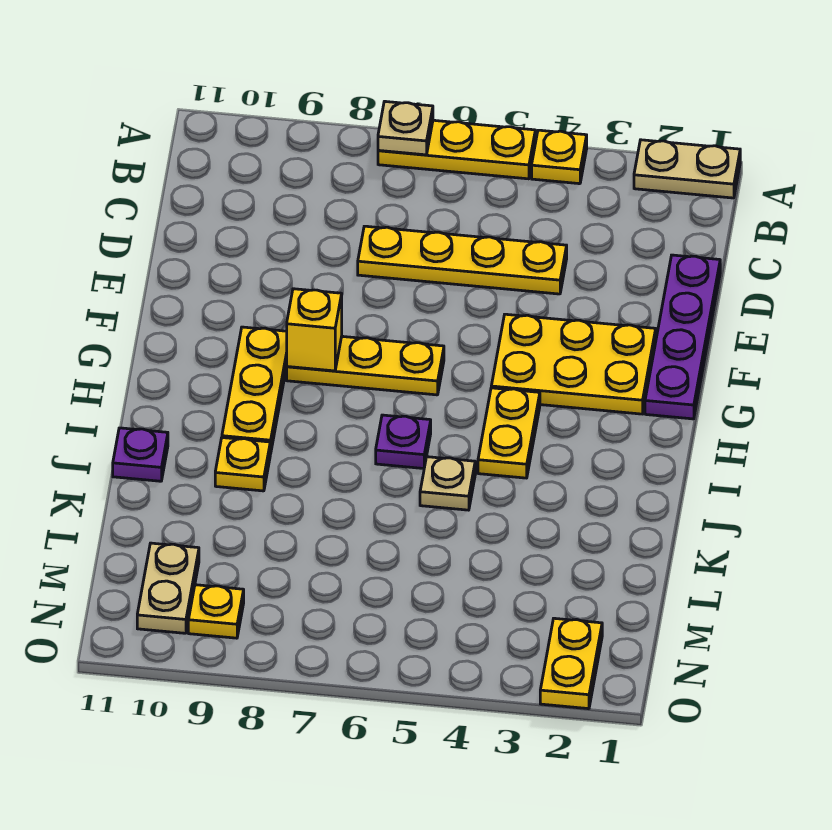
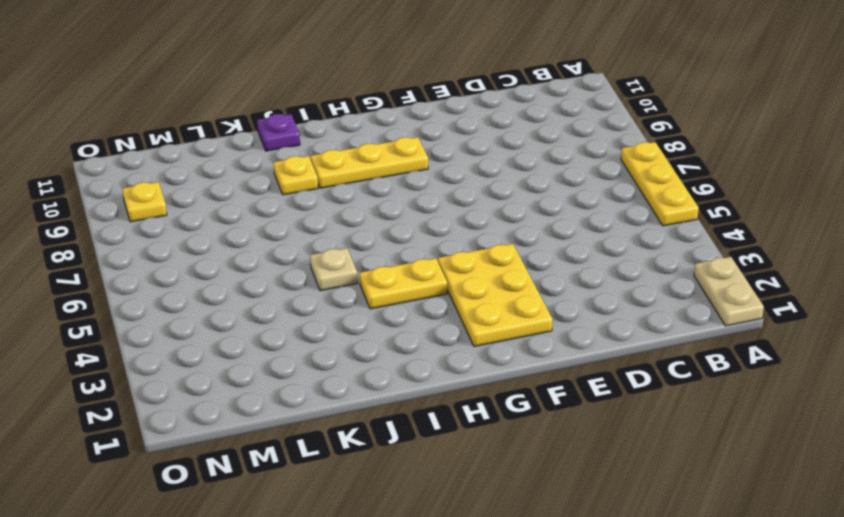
none -> yellow 1x1 plate [532,130,587,184]
none -> purple 1x4 plate [645,255,720,419]
none -> yellow 1x4 plate [358,226,567,294]

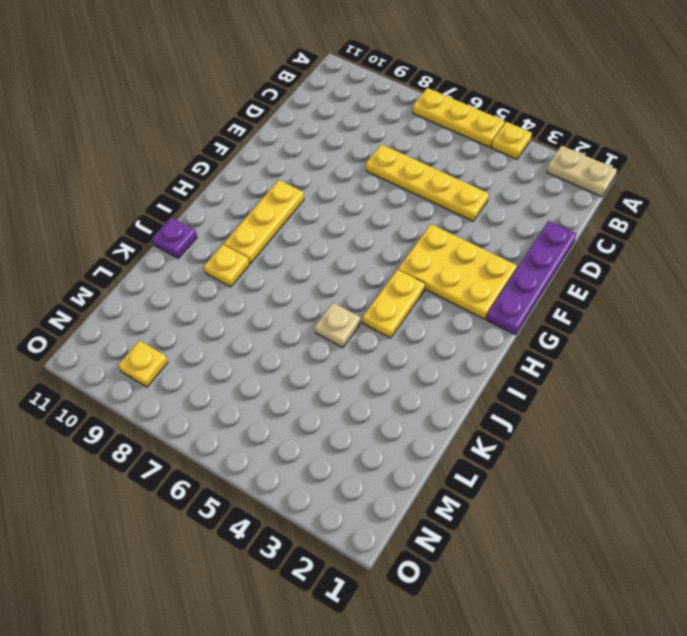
none -> yellow 1x3 plate [287,336,444,395]
none -> purple 1x1 plate [376,415,431,469]
none -> tan 1x2 plate [137,543,199,633]

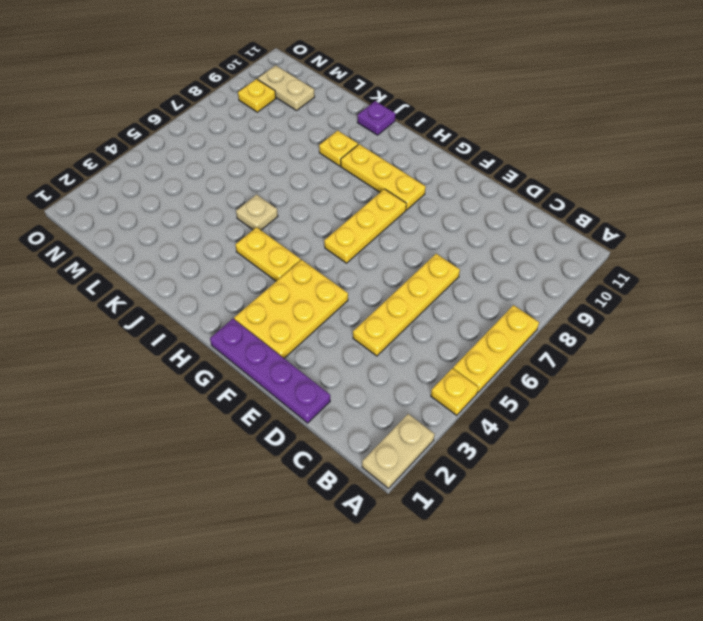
none -> purple 1x1 plate [376,415,431,469]
none -> yellow 1x2 plate [540,618,602,709]
none -> tan 1x1 plate [378,101,433,155]

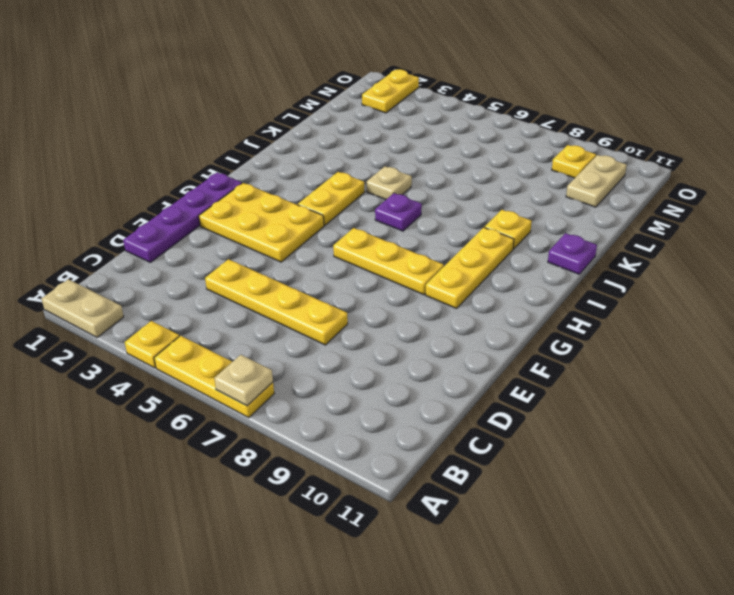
none -> yellow 1x1 brick [287,289,342,371]

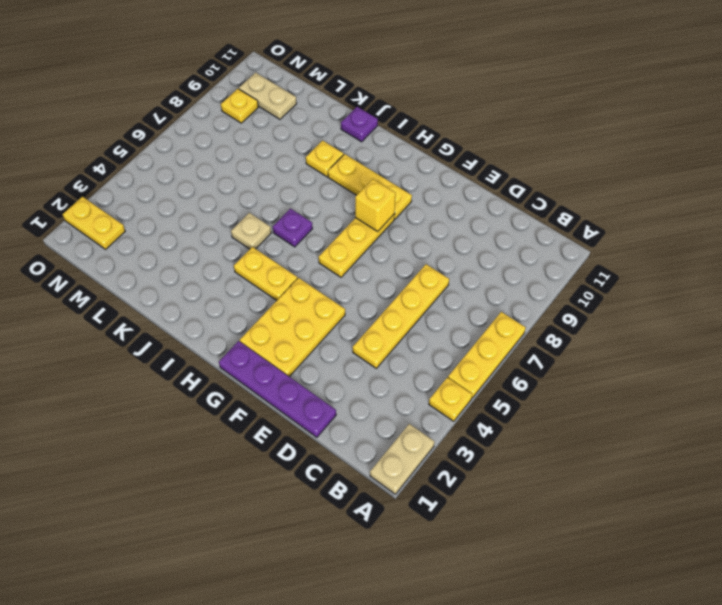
none -> tan 1x1 plate [378,101,433,155]

